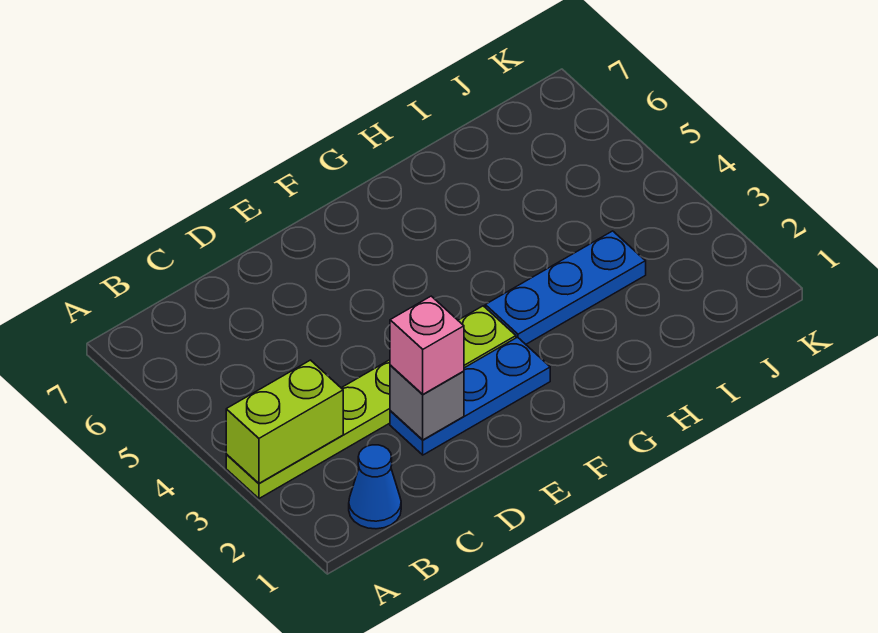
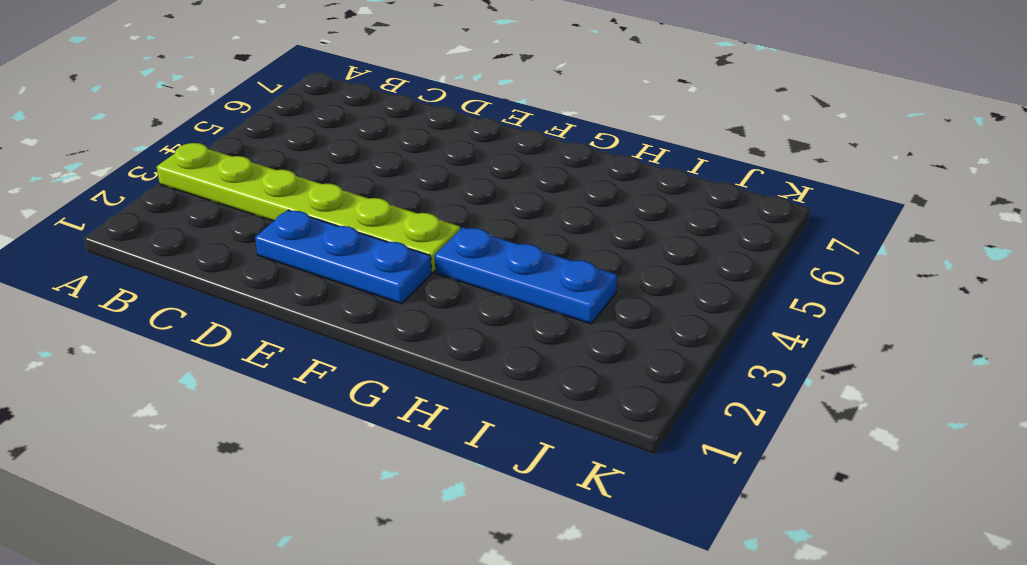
none -> blue 1x1 cone [349,445,401,529]
none -> lime 1x2 brick [226,360,343,483]

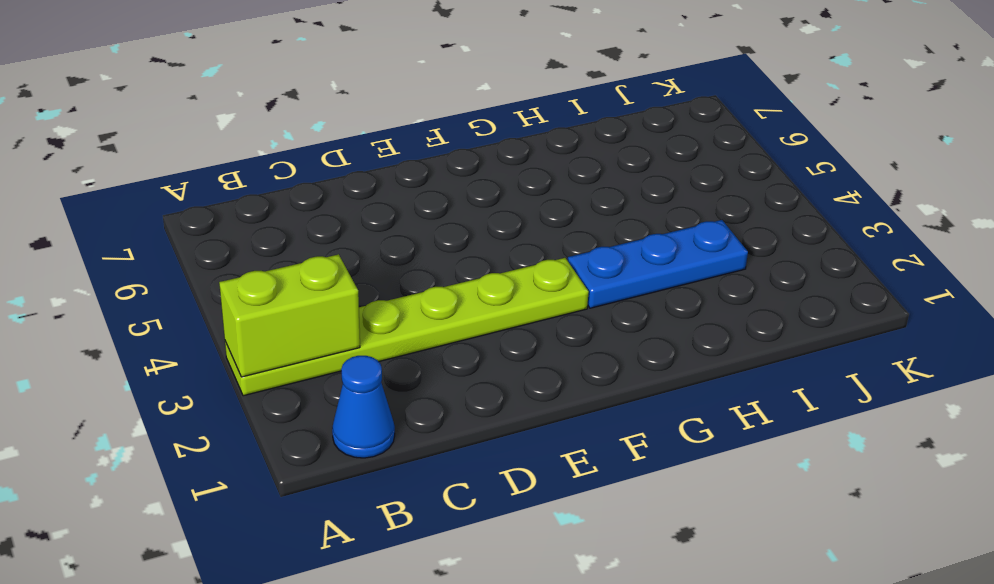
none -> blue 1x3 plate [390,337,550,455]
none -> grey 1x1 brick [390,365,464,440]

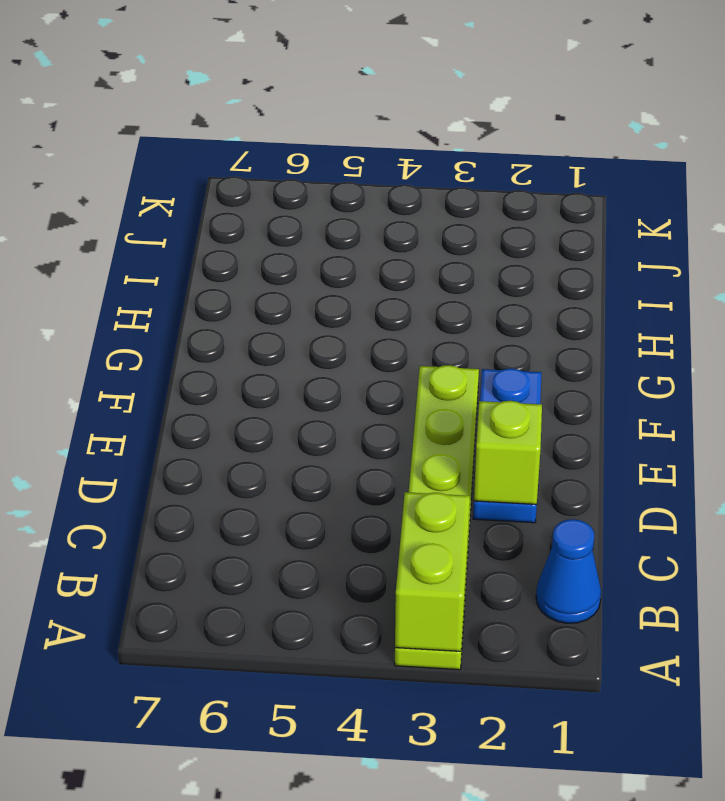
lime 1x1 brick [474,401,542,504] -> grey 1x1 brick [390,365,464,440]
none -> blue 1x3 plate [485,231,646,344]
none -> pink 1x1 brick [390,296,464,394]

